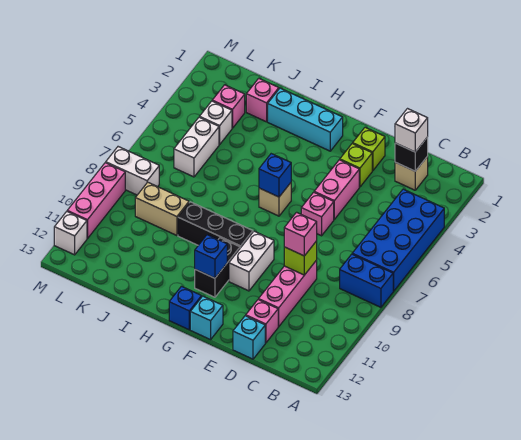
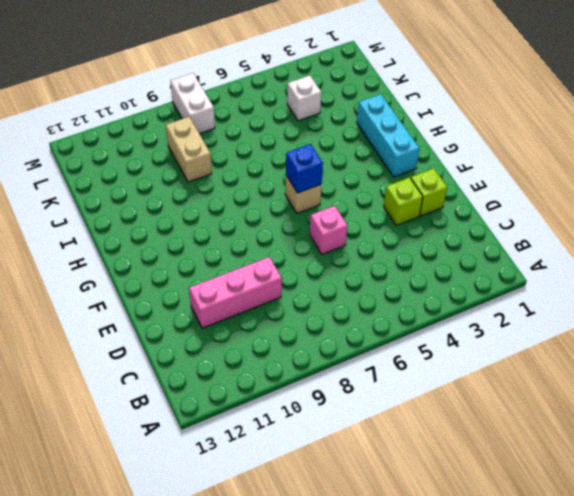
none -> blue 2x4 brick [352,189,444,291]
none -> blue 1x2 brick [340,254,393,307]
none -> tan 1x1 brick [395,156,428,190]
none -> pink 1x1 brick [246,299,278,343]

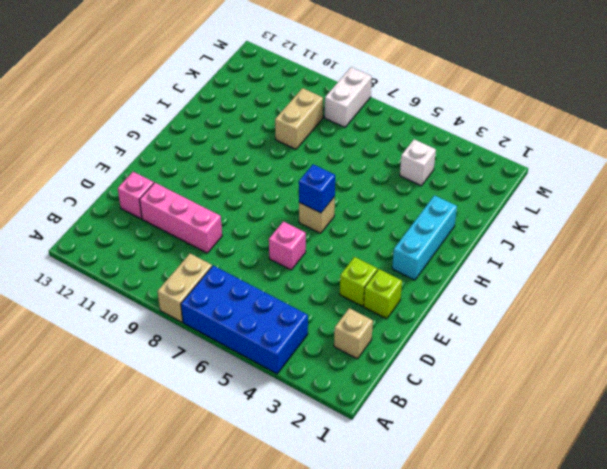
tan 1x2 brick [157,254,212,322] -> blue 1x2 brick [340,254,393,307]
none -> cyan 1x1 brick [233,316,265,359]
none -> pink 1x2 brick [314,160,359,219]
none -> white 1x2 brick [229,231,274,291]
none -> cyan 1x1 brick [190,296,223,340]

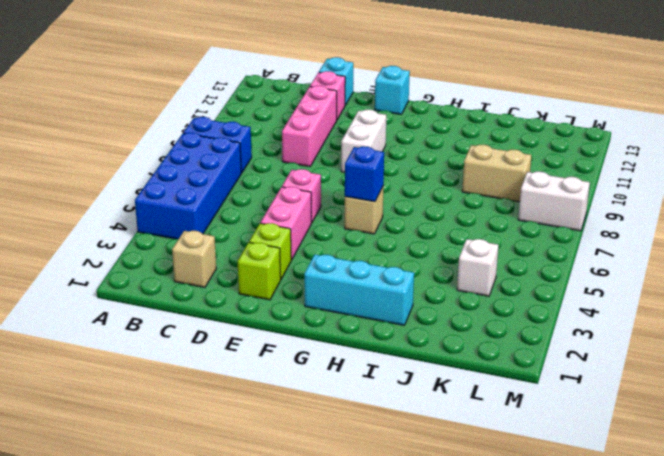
none -> black 1x3 brick [178,202,253,248]
none -> black 1x2 brick [195,238,240,297]
none -> blue 1x1 brick [169,286,202,330]
none -> pink 1x1 brick [246,78,279,122]

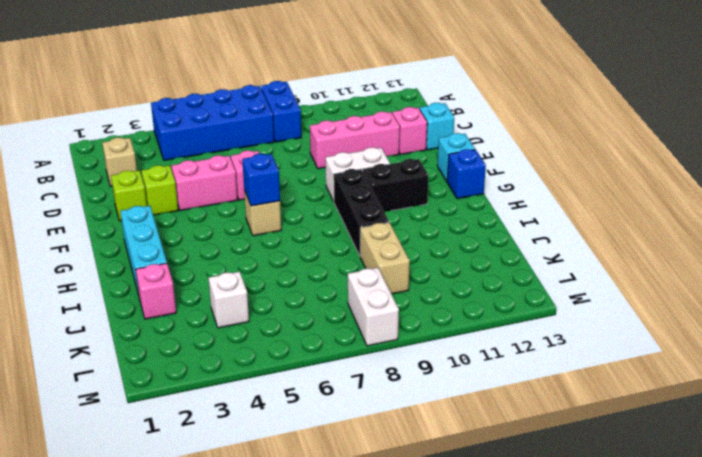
none -> pink 1x1 brick [212,85,245,128]
none -> white 1x2 brick [174,117,219,177]
none -> pink 1x3 brick [67,163,125,239]
none -> white 1x1 brick [54,212,87,255]

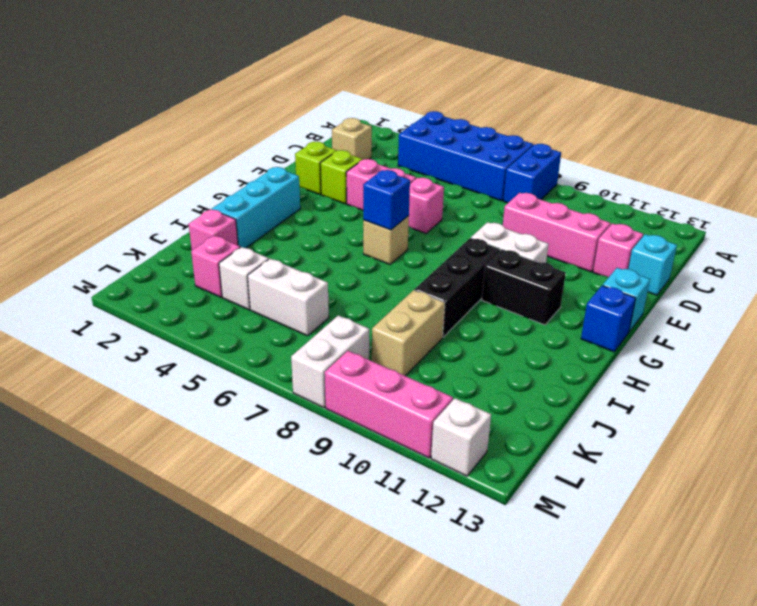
none -> black 1x1 brick [395,137,428,171]
none -> lime 1x1 brick [284,241,317,275]
none -> blue 1x1 brick [195,235,227,278]
none -> white 1x1 brick [395,109,428,152]

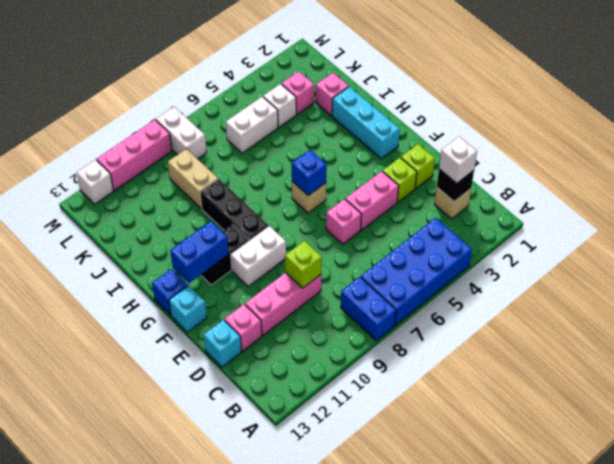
blue 1x2 brick [170,221,229,283] -> blue 1x1 brick [195,235,227,278]
none -> pink 1x1 brick [284,212,317,256]

